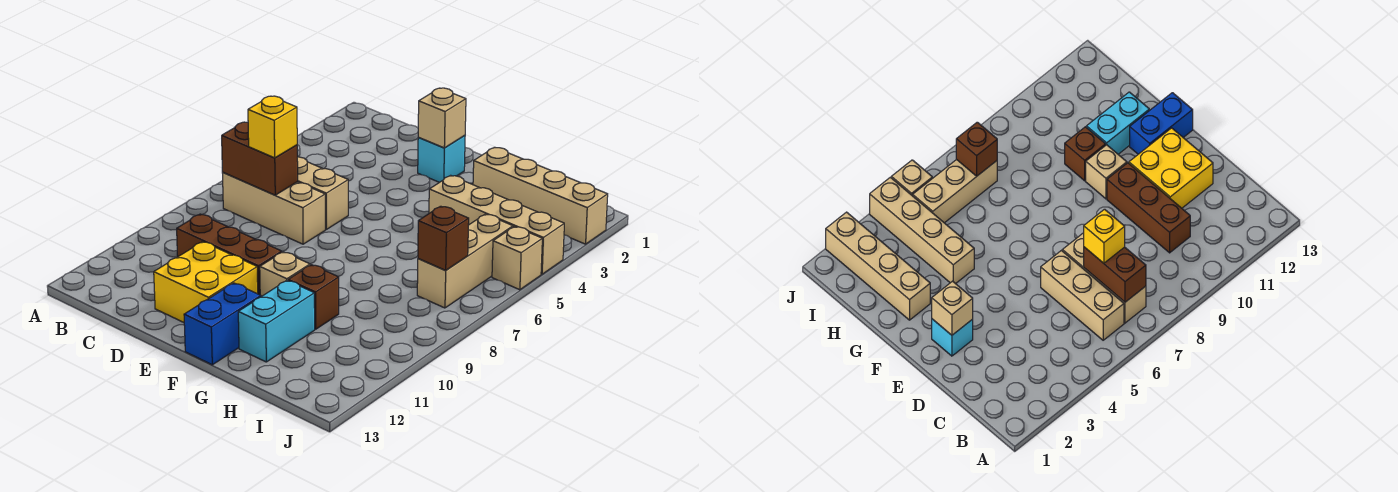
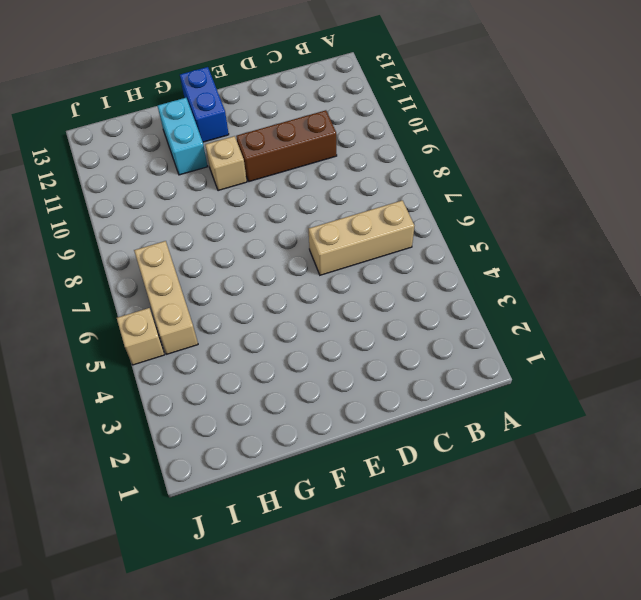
none -> tan 1x3 brick [223,173,325,244]
none -> yellow 2x2 brick [154,242,258,322]
none -> cyan 1x1 brick [418,136,465,182]

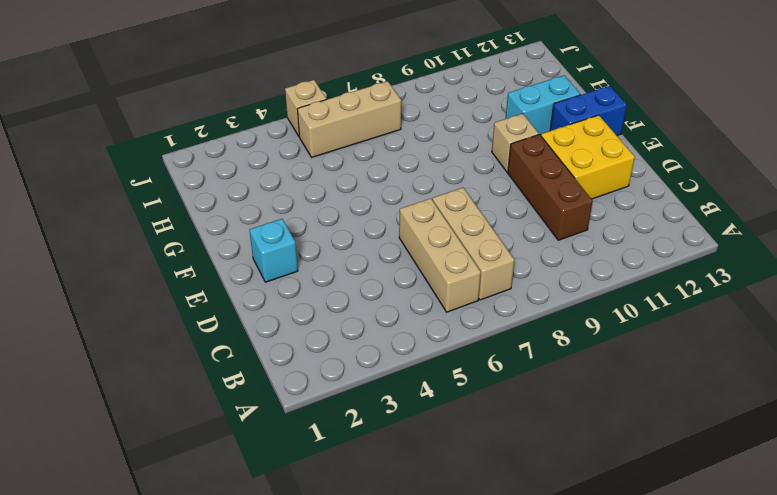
none -> tan 1x4 brick [473,147,608,244]
none -> tan 1x4 brick [429,175,564,274]
none -> brown 1x1 brick [288,265,339,329]

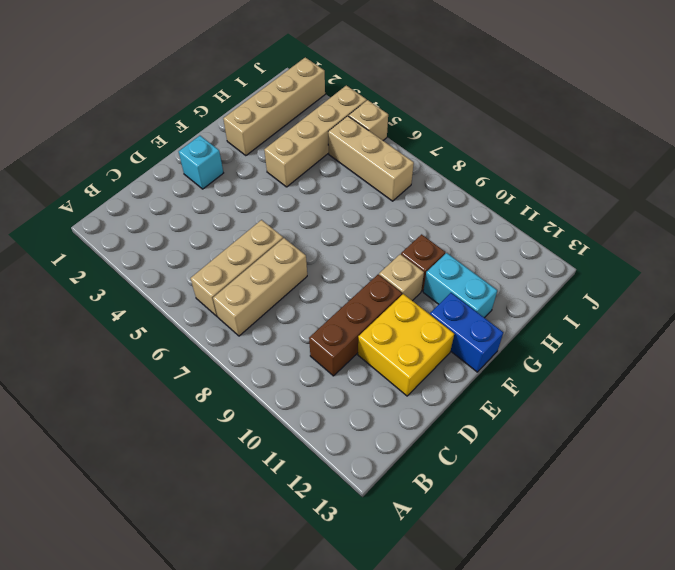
none -> brown 1x2 brick [222,122,298,195]
none -> tan 1x1 brick [418,88,466,148]
none -> brown 1x1 brick [418,206,469,270]

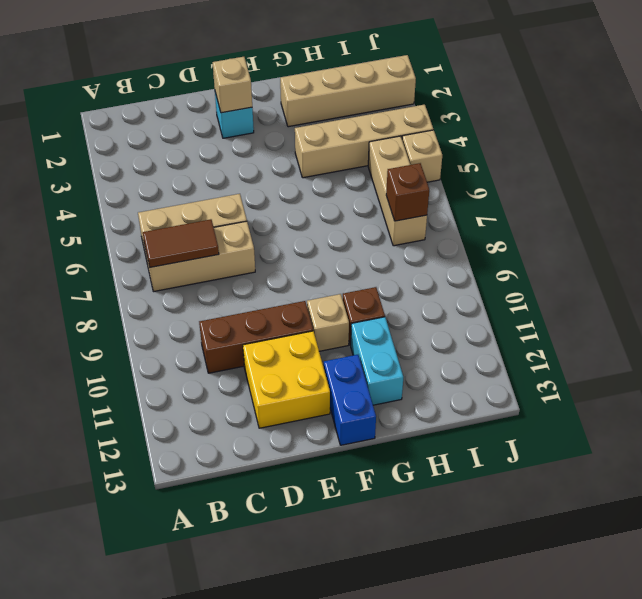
brown 1x2 tile [143,219,219,267] -> brown 1x2 brick [222,122,298,195]
none -> yellow 1x1 brick [248,96,297,158]

